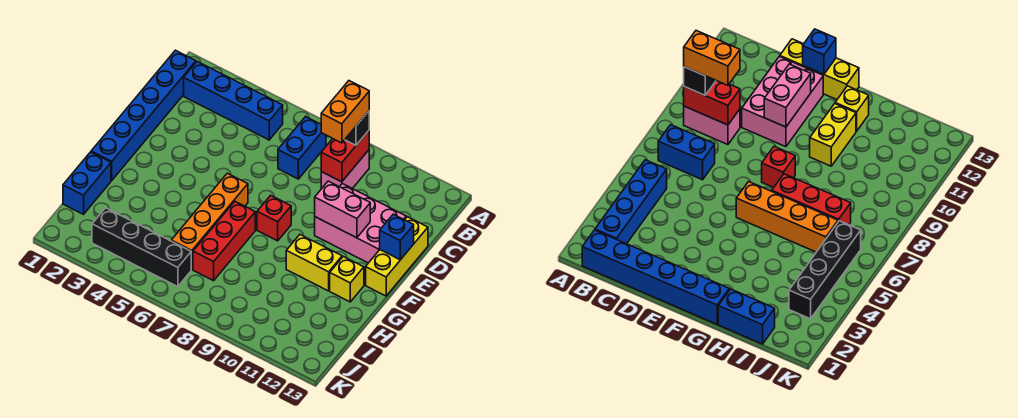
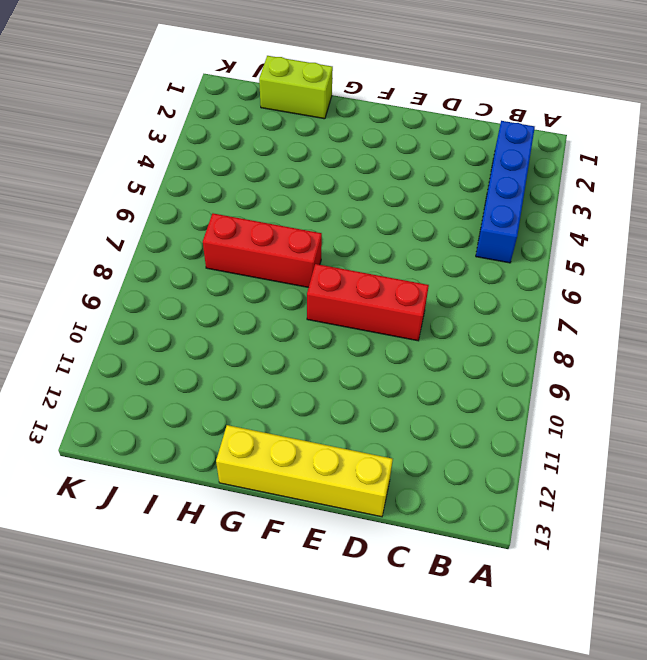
red 1x3 brick [307,264,429,341] -> red 1x1 brick [257,195,291,241]
yellow 1x4 brick [216,425,393,517] -> yellow 1x3 brick [366,217,428,296]
lime 1x2 brick [259,56,333,119] -> blue 1x2 brick [63,152,111,214]
none -> blue 1x6 brick [91,50,196,180]
none -> blue 1x2 brick [278,117,326,179]
none -> pink 1x2 brick [321,150,369,189]

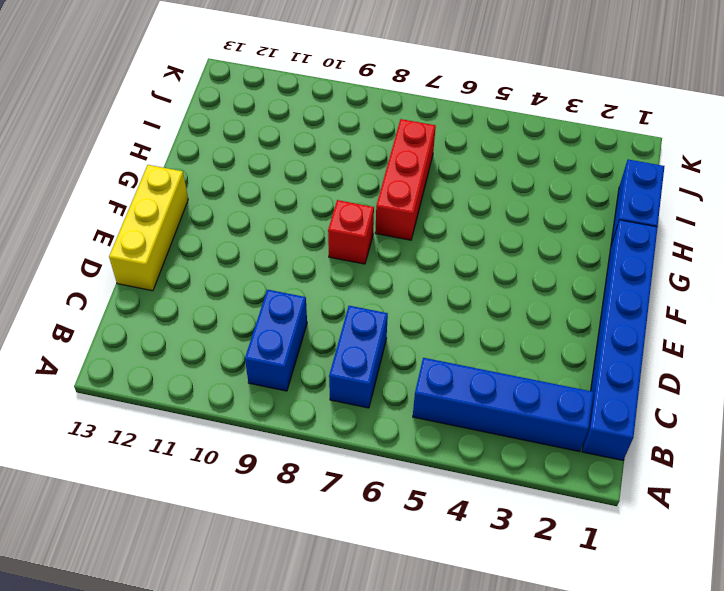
blue 1x2 brick [245,290,307,391] -> pink 1x2 brick [321,150,369,189]
none -> pink 2x3 brick [315,184,406,263]
none -> orange 1x4 brick [171,173,248,270]
none -> yellow 1x2 brick [286,235,342,291]

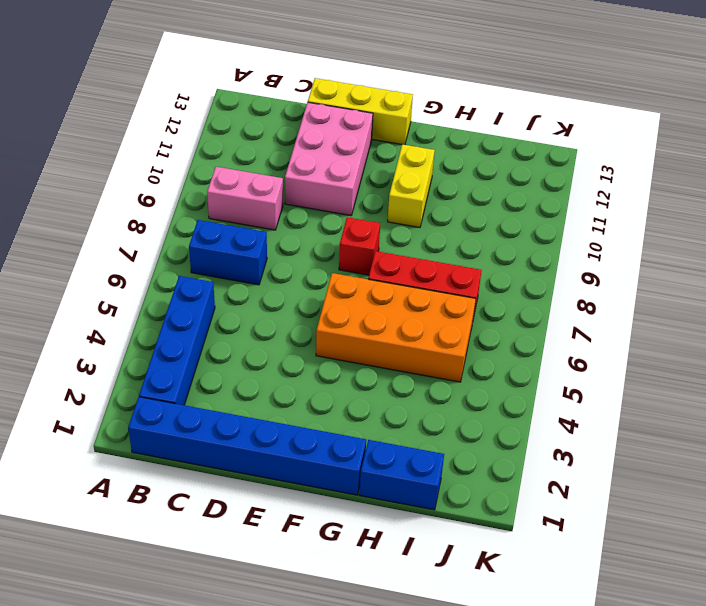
orange 2x4 brick [316,273,476,382] -> orange 1x4 brick [171,173,248,270]
none -> yellow 1x1 brick [330,257,364,302]
none -> black 1x4 brick [92,208,191,287]
none -> red 1x2 brick [321,131,369,182]

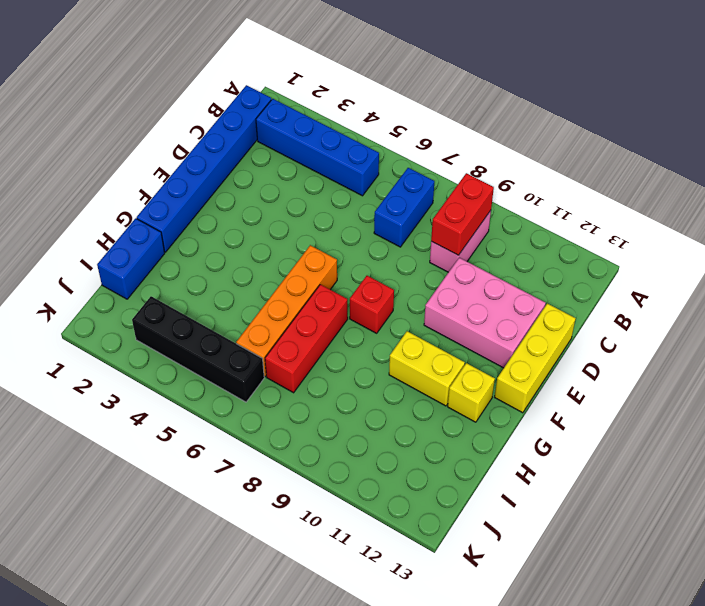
none -> pink 1x2 brick [315,181,370,238]
none -> blue 1x1 brick [380,214,414,260]
none -> black 1x1 brick [345,111,369,145]

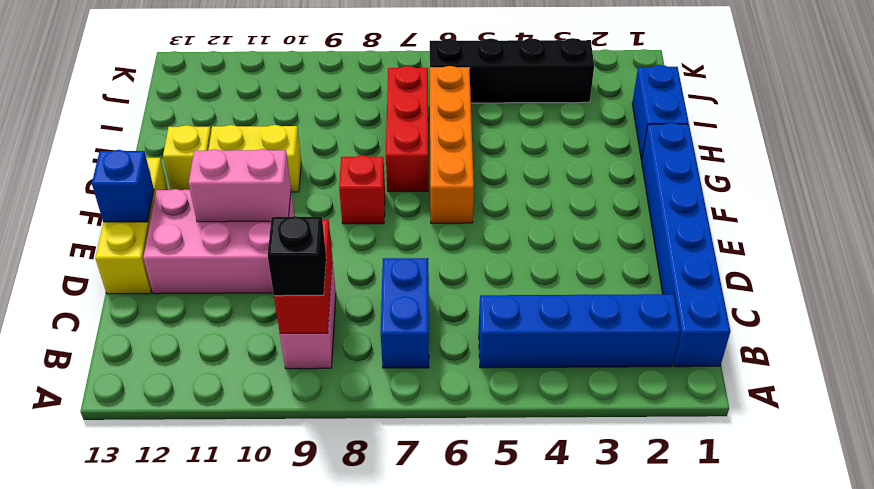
none -> orange 1x2 brick [321,81,369,143]

